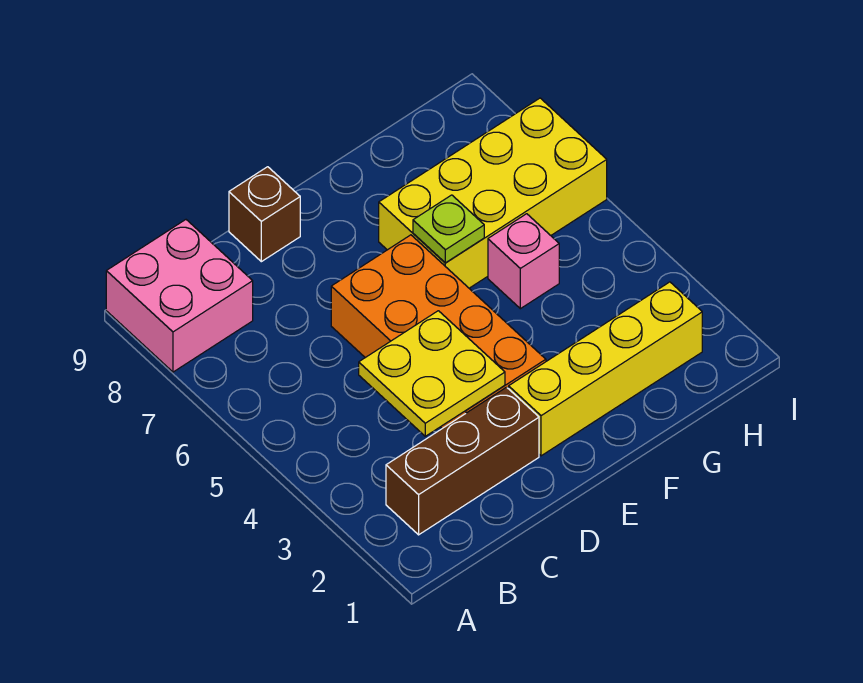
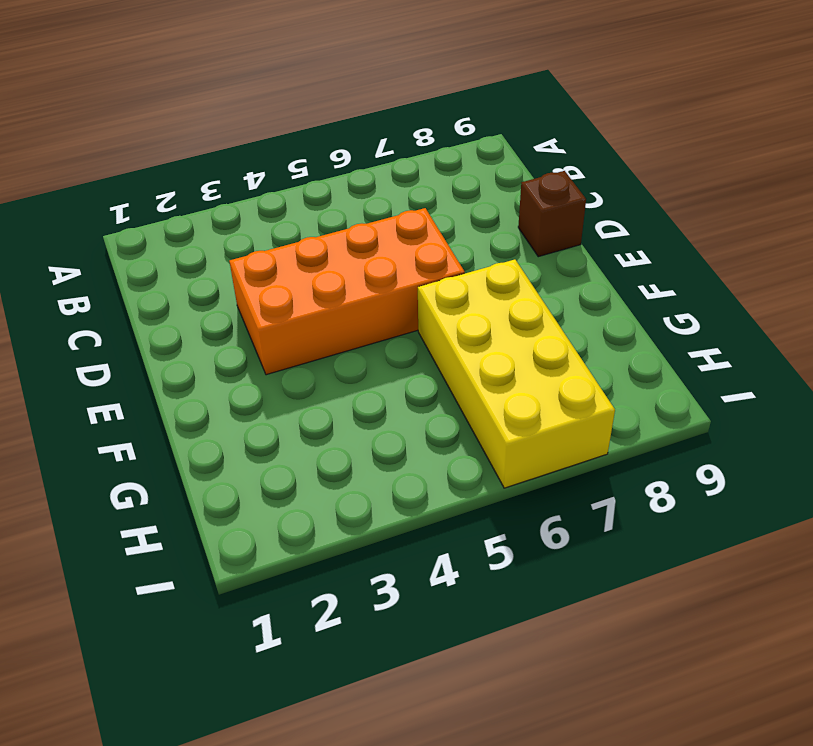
none -> pink 2x2 brick [106,220,253,372]
none -> brown 1x3 brick [386,387,539,535]

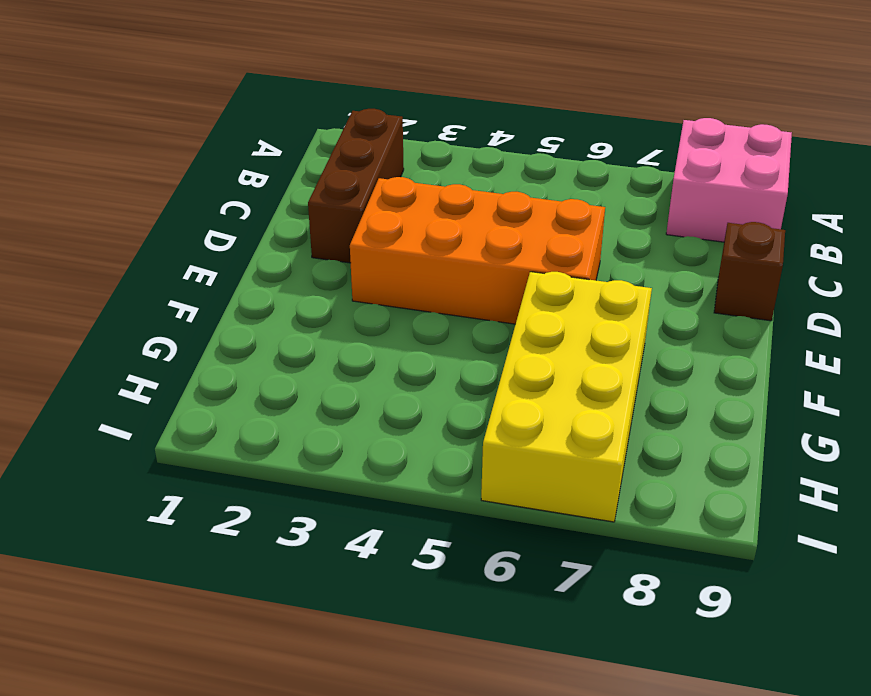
none -> yellow 1x4 brick [509,282,702,456]
none -> pink 1x1 brick [488,214,559,309]

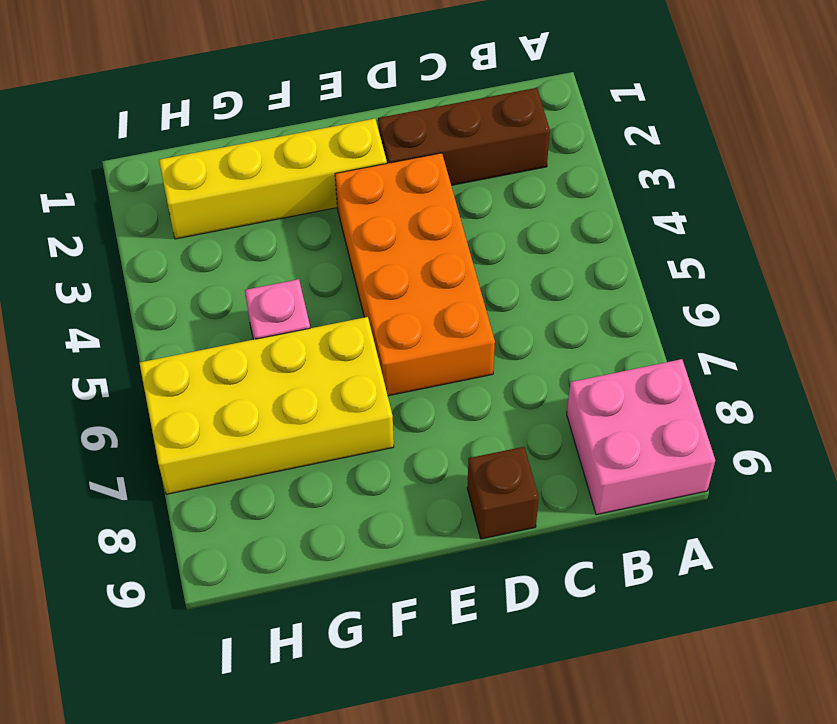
none -> yellow 2x2 plate [359,311,505,436]
none -> lime 1x1 plate [413,195,484,263]

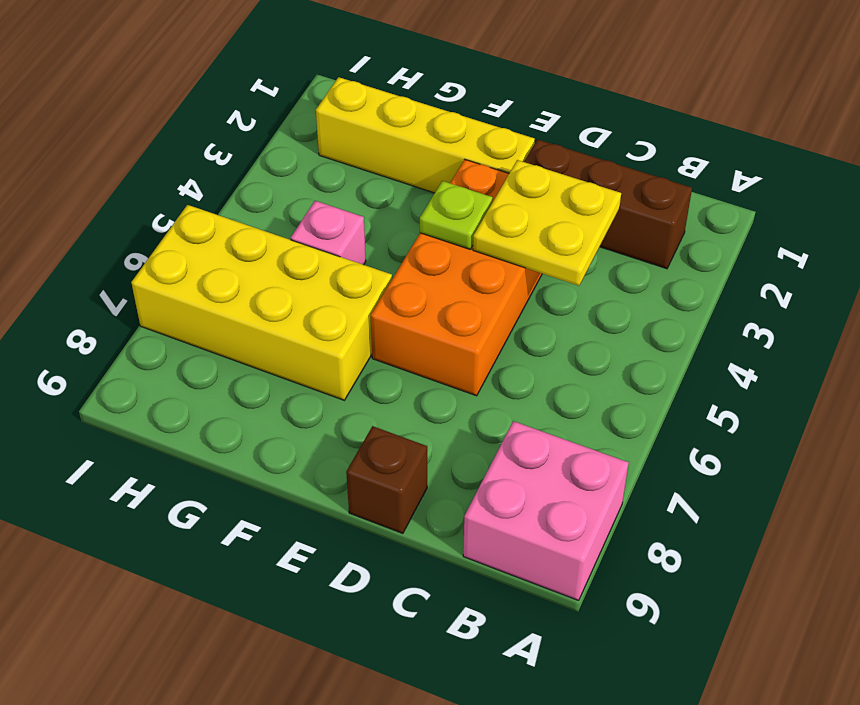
lime 1x1 plate [420,181,493,249] -> lime 1x1 plate moved to [413,195,484,263]

